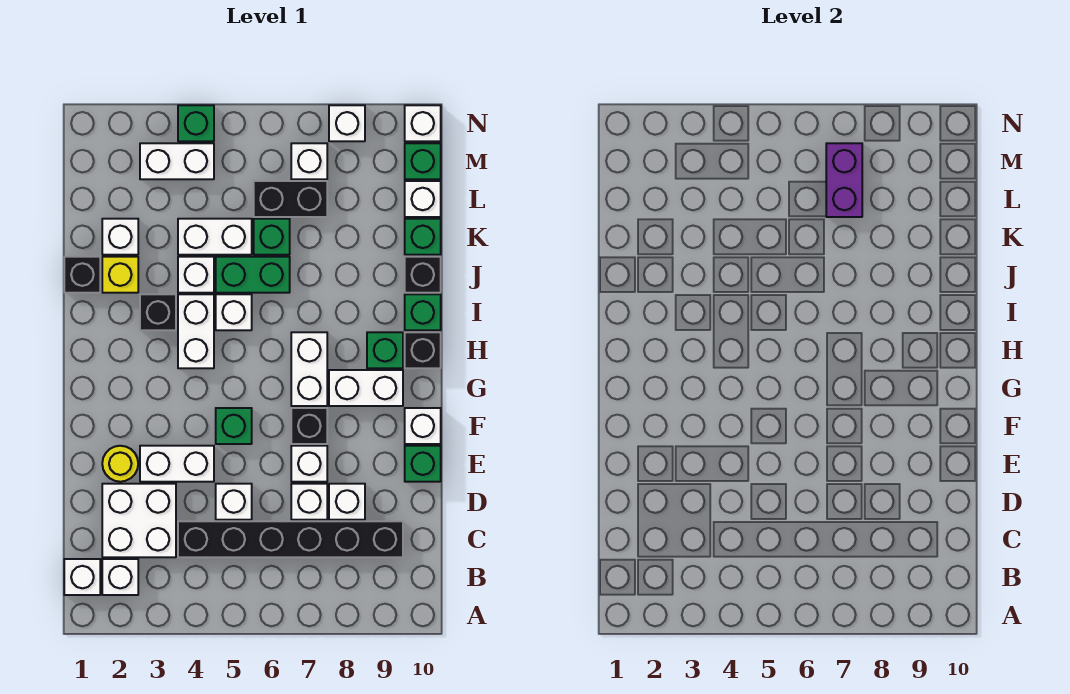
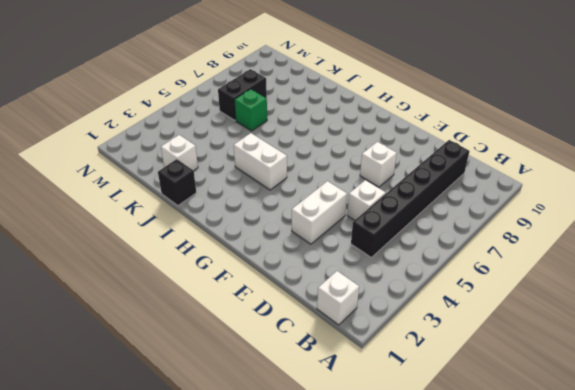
none -> white 1x1 brick [102,559,138,595]
none -> white 2x2 brick [102,484,176,557]
none -> white 1x1 brick [291,484,327,520]
none -> white 1x1 brick [329,484,365,520]

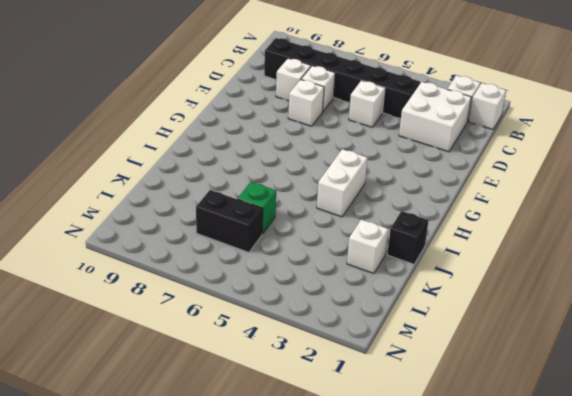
none -> yellow 1x1 round brick [102,446,138,482]
none -> white 1x2 brick [140,446,214,482]
none -> green 1x1 brick [405,446,441,482]
none -> green 1x1 brick [216,408,252,444]

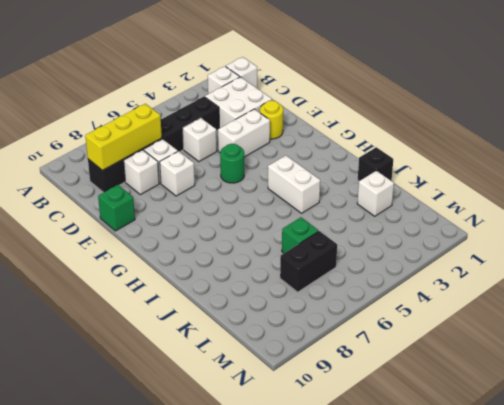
yellow 1x3 brick [85,104,162,170] -> none
green 1x1 round brick [220,144,244,183] -> green 1x1 brick [216,408,252,444]
none -> black 1x1 brick [291,408,327,444]
none -> white 1x1 brick [405,408,441,444]
none -> white 1x2 brick [291,332,327,406]
none -> white 1x2 brick [329,370,403,406]

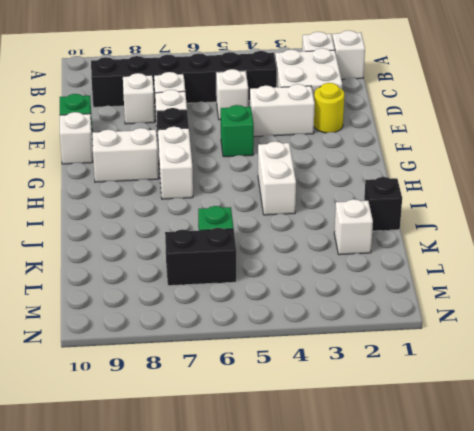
none -> green 1x1 brick [367,332,403,368]
none -> black 1x1 brick [405,332,441,368]
none -> black 1x1 brick [140,294,176,330]
none -> white 1x1 brick [216,294,252,330]

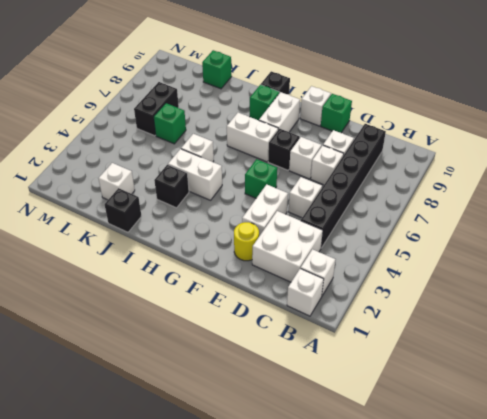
none -> green 1x1 brick [405,294,441,330]
none -> yellow 1x1 brick [102,257,138,293]
none -> white 1x1 brick [178,257,214,293]
none -> green 1x2 brick [216,257,290,293]

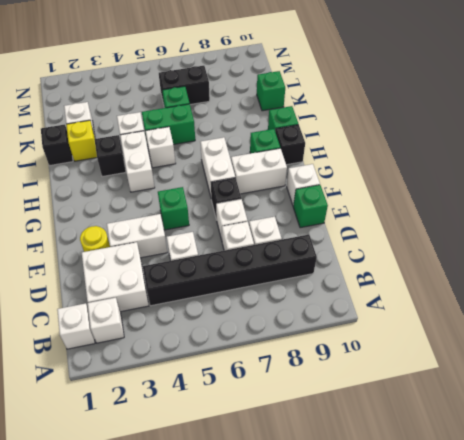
none -> black 1x1 brick [405,257,441,293]
none -> white 1x2 brick [178,219,252,255]
none -> white 1x1 brick [405,181,441,217]
none -> white 1x2 brick [140,143,214,179]

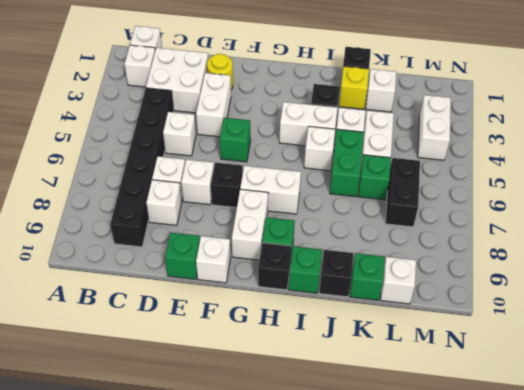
none -> white 1x1 brick [291,143,327,179]
none -> green 1x1 brick [405,143,441,179]
none -> green 1x1 brick [178,105,214,141]
none -> white 1x1 brick [329,105,365,141]

